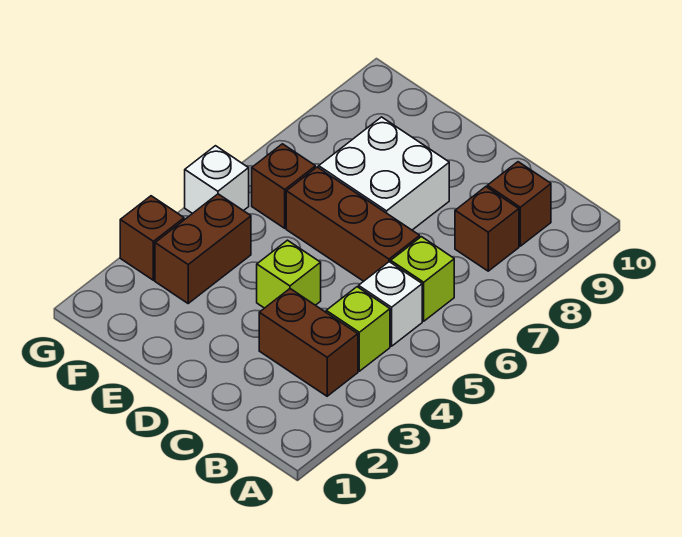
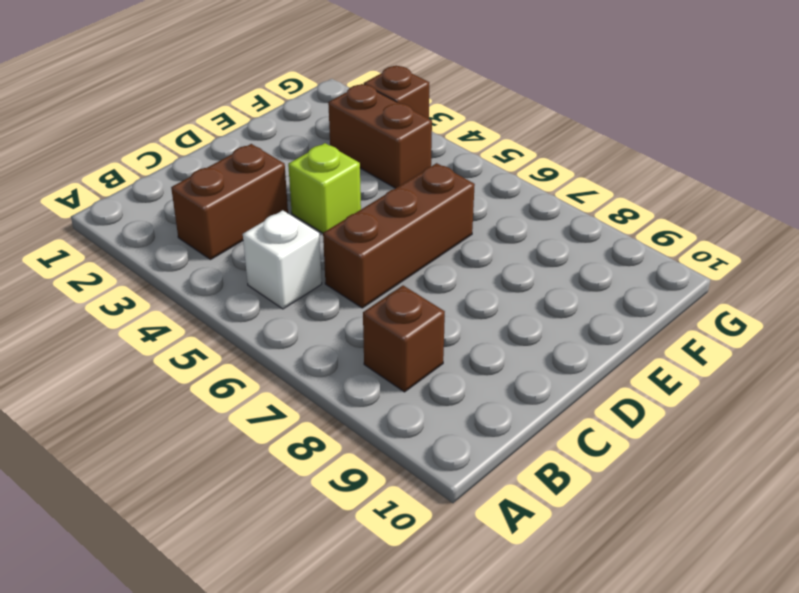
none -> lime 1x1 brick [326,287,390,371]
none -> lime 1x1 brick [391,237,454,321]
none -> brown 1x1 brick [487,162,551,246]

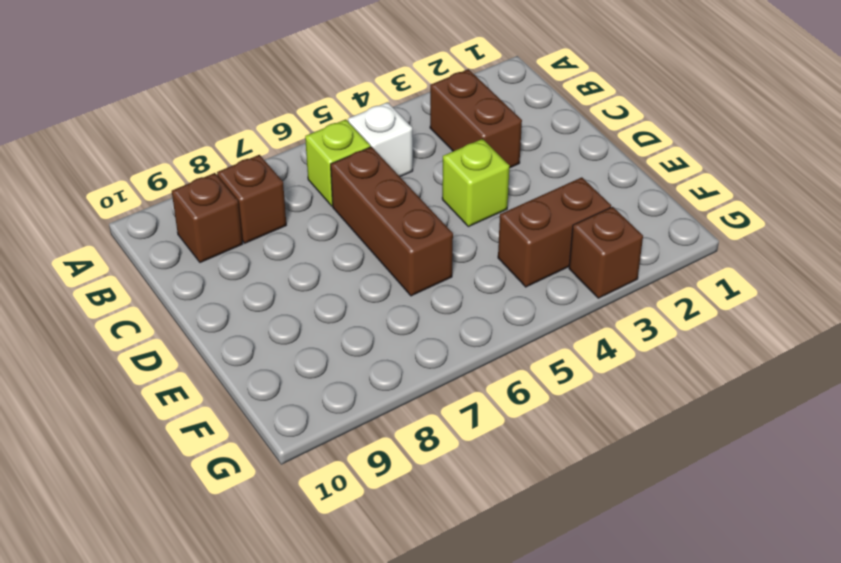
none -> lime 1x1 brick [326,287,390,371]
none -> white 2x2 brick [319,117,449,230]
none -> brown 1x1 brick [252,144,315,228]

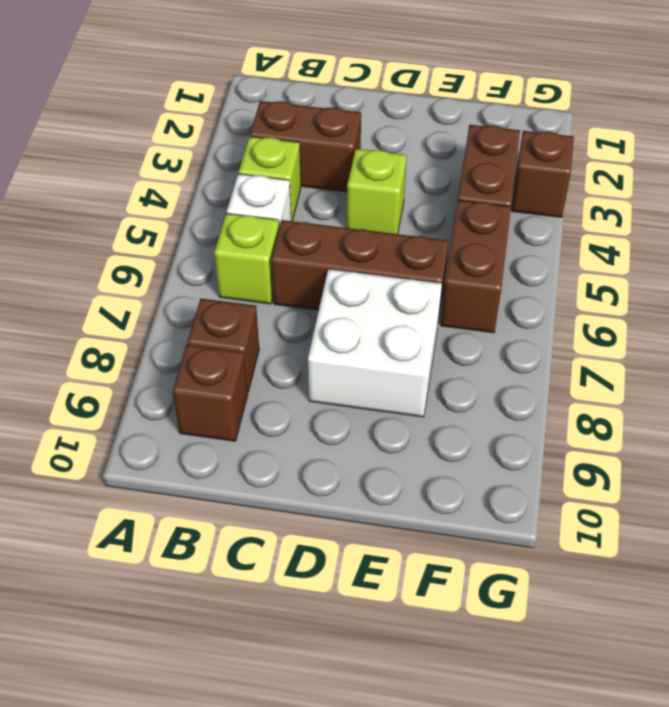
brown 1x2 brick [441,200,511,333] -> brown 1x1 brick [252,144,315,228]
none -> white 1x1 brick [185,146,249,214]

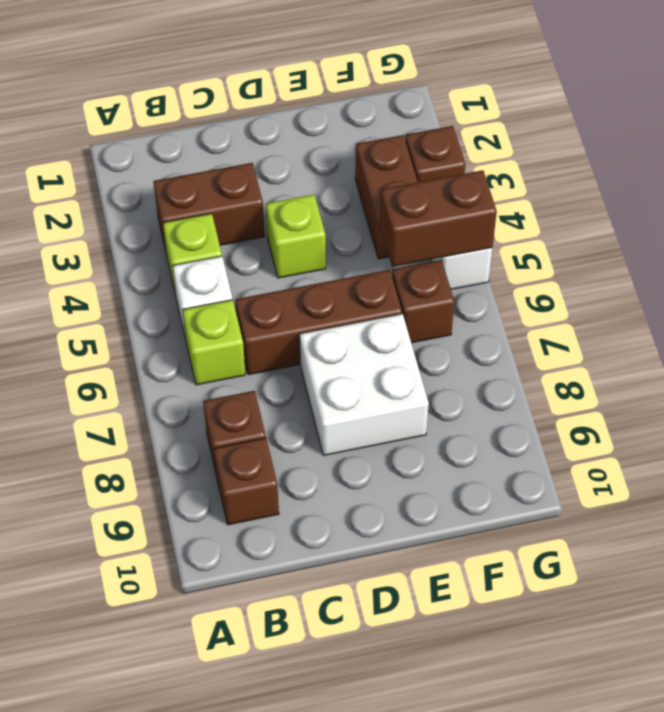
brown 1x2 brick [380,170,497,267] -> none

